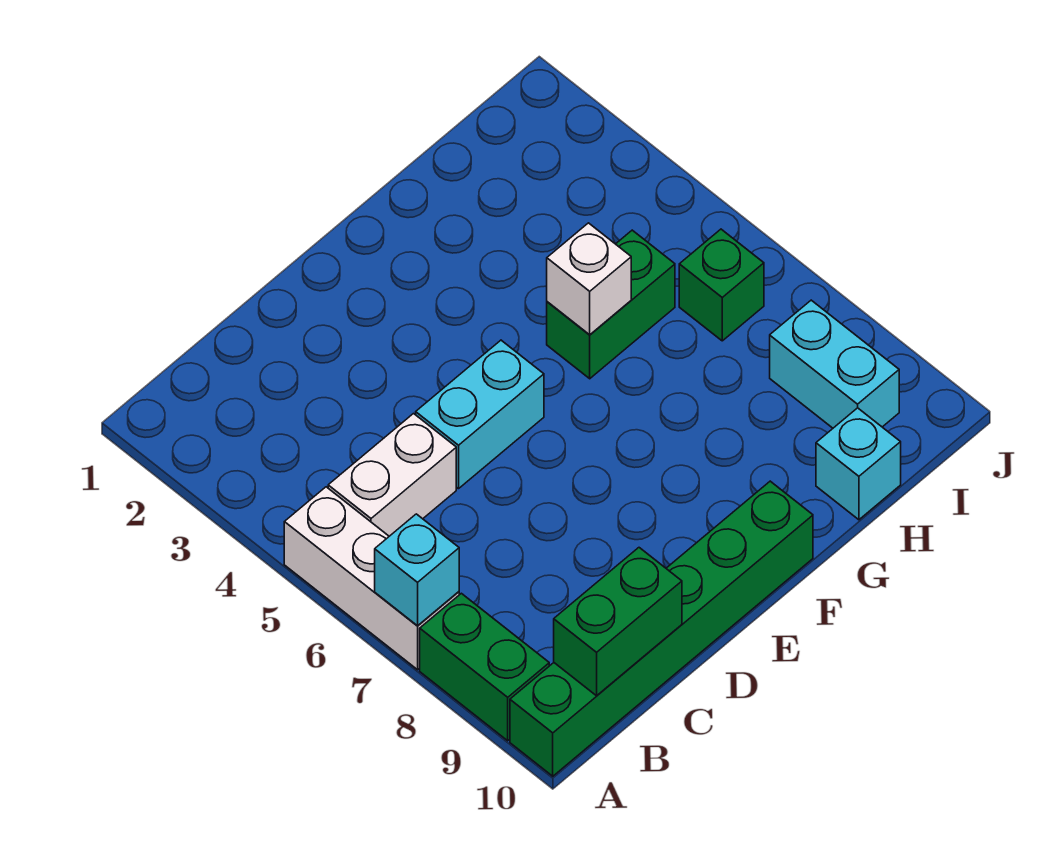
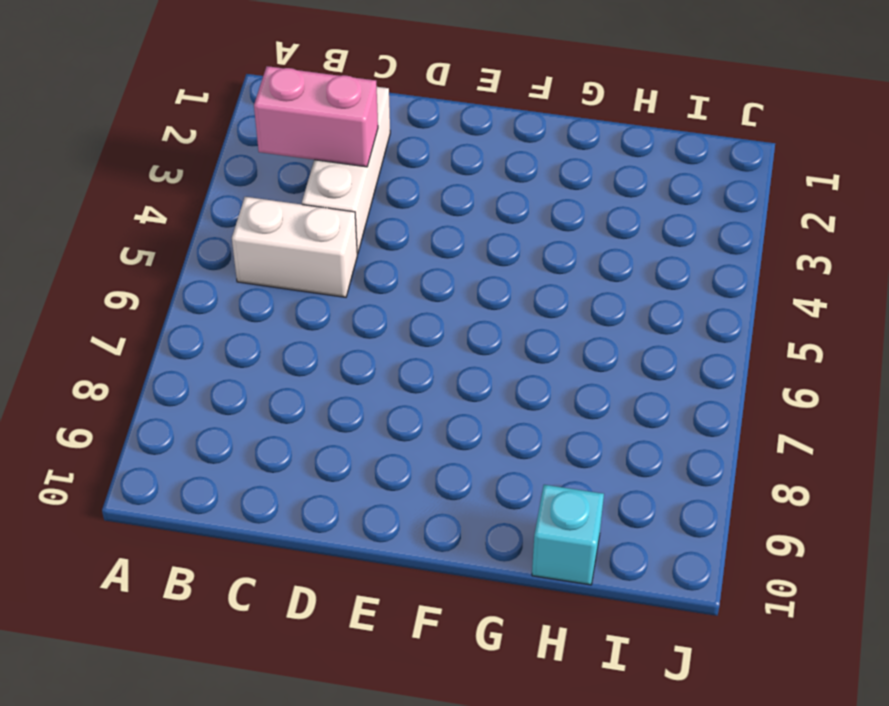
pink 1x2 brick [254,66,378,167] -> none
white 1x3 brick [302,87,390,254] -> white 1x3 brick moved to [284,487,459,670]
none -> green 1x2 brick [420,593,549,741]
none -> green 1x6 brick [510,481,813,776]
none -> cyan 1x2 brick [416,340,544,489]

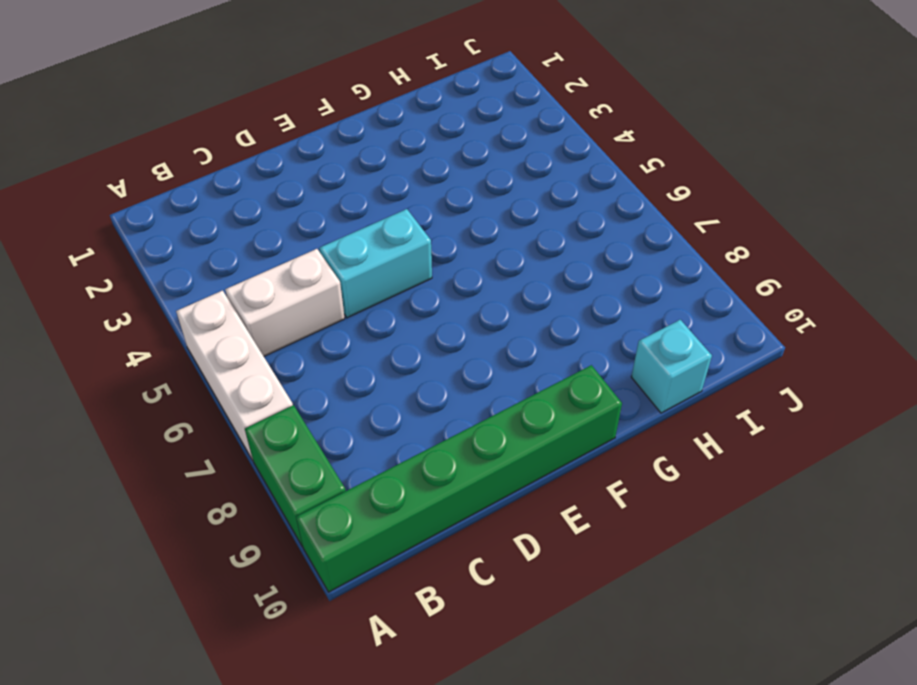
none -> green 1x2 brick [547,230,675,379]
none -> green 1x1 brick [679,229,764,341]
none -> cyan 1x2 brick [770,300,899,428]

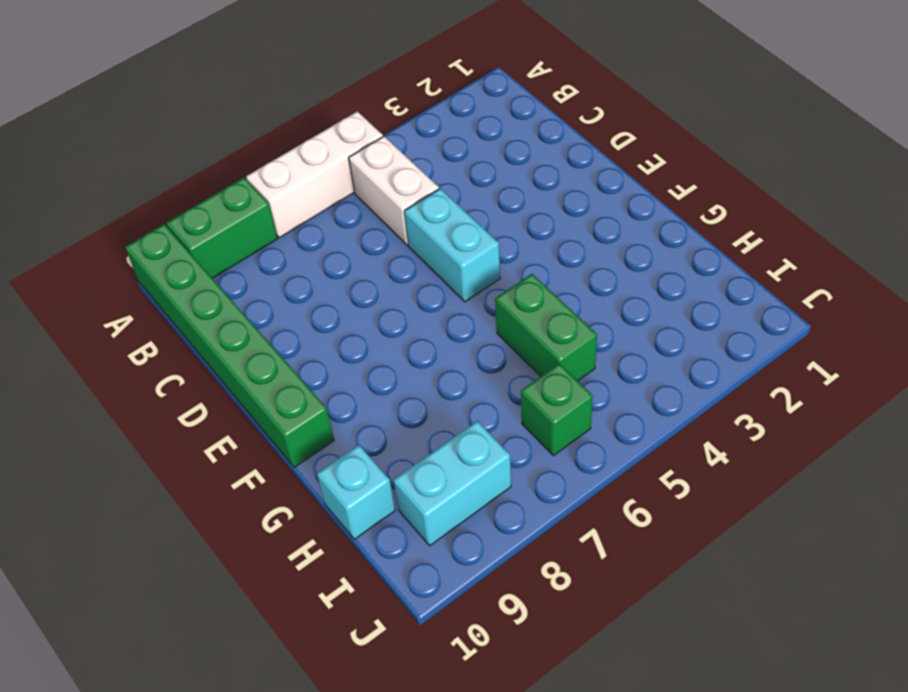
none -> cyan 1x1 brick [375,514,459,626]
none -> green 1x2 brick [554,548,682,696]
none -> white 1x1 brick [547,223,631,335]

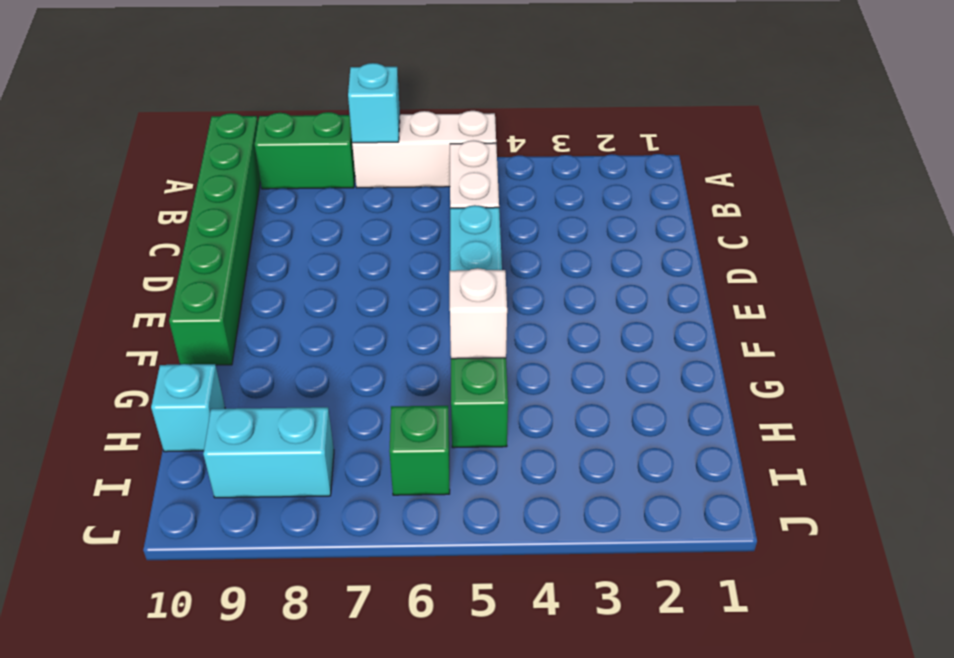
none -> green 1x2 brick [554,548,682,696]

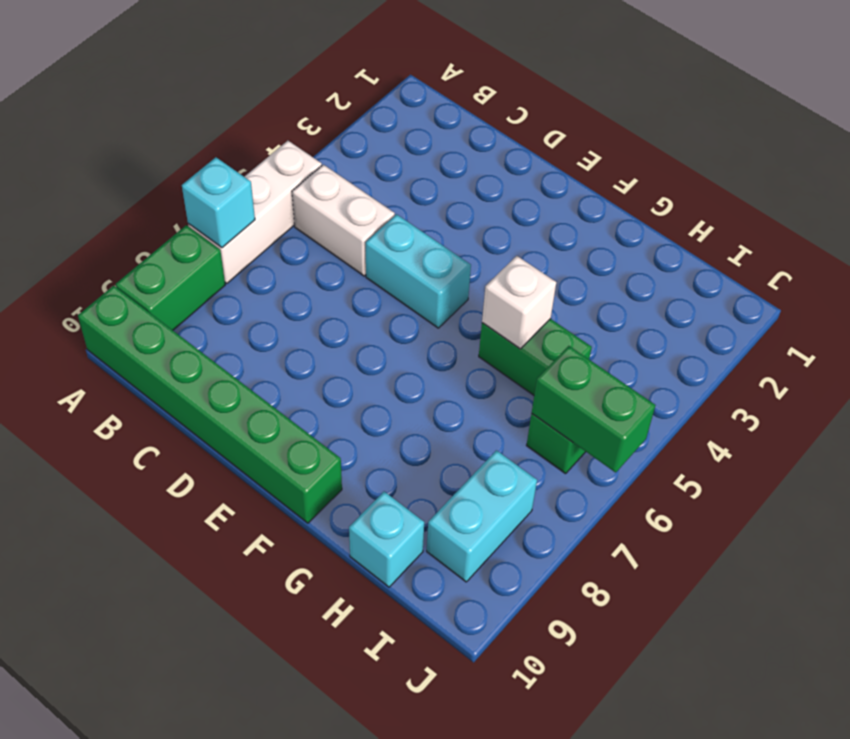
green 1x2 brick [532,346,655,473] -> green 1x2 brick moved to [554,548,682,696]

